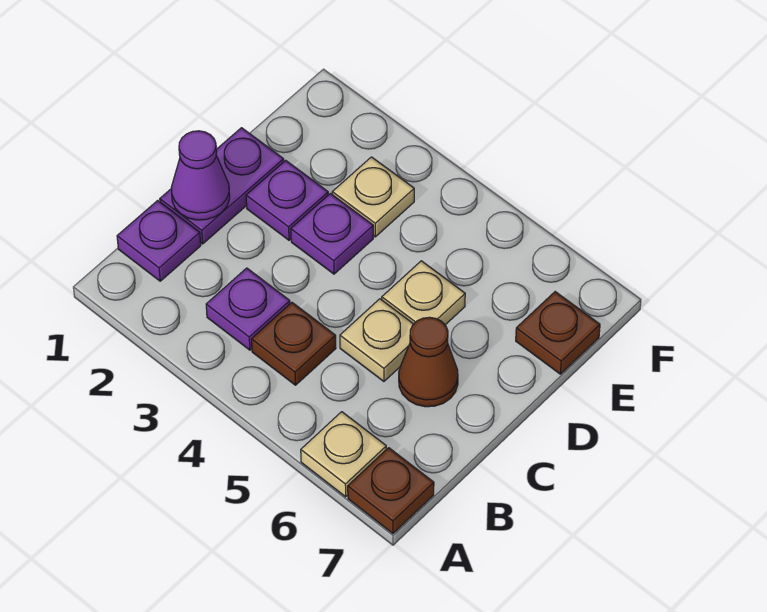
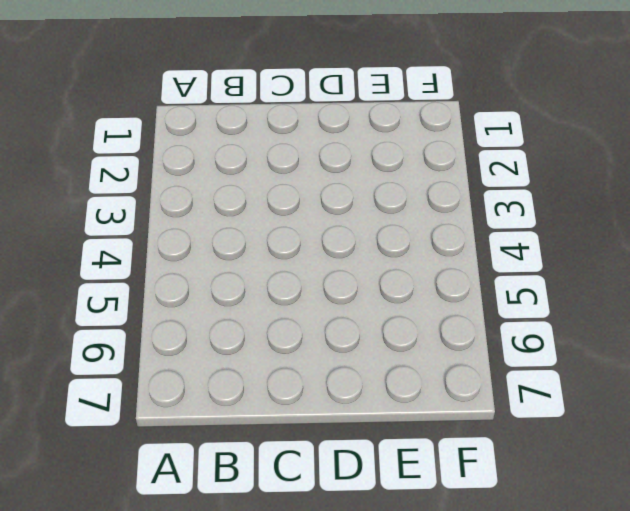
none -> tan 1x1 plate [301,412,386,497]
none -> brown 1x1 plate [348,448,434,534]
none -> purple 1x1 plate [117,201,201,281]

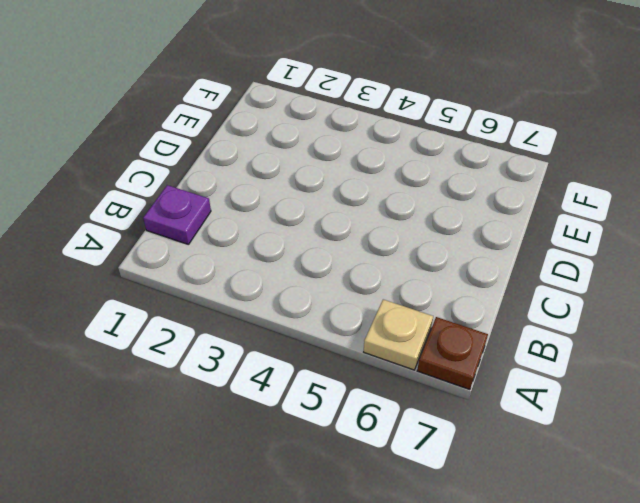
none -> purple 1x1 plate [206,268,290,350]
none -> brown 1x1 plate [252,303,336,385]
none -> purple 1x2 plate [160,128,284,244]

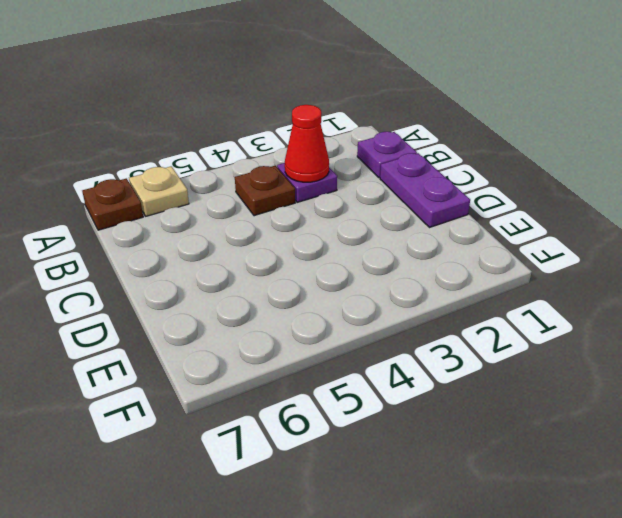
red 1x1 cone [285,105,329,182] -> none
none -> tan 1x1 plate [340,299,413,381]
none -> brown 1x1 cone [399,317,458,407]
none -> purple 1x1 plate [246,160,328,240]

